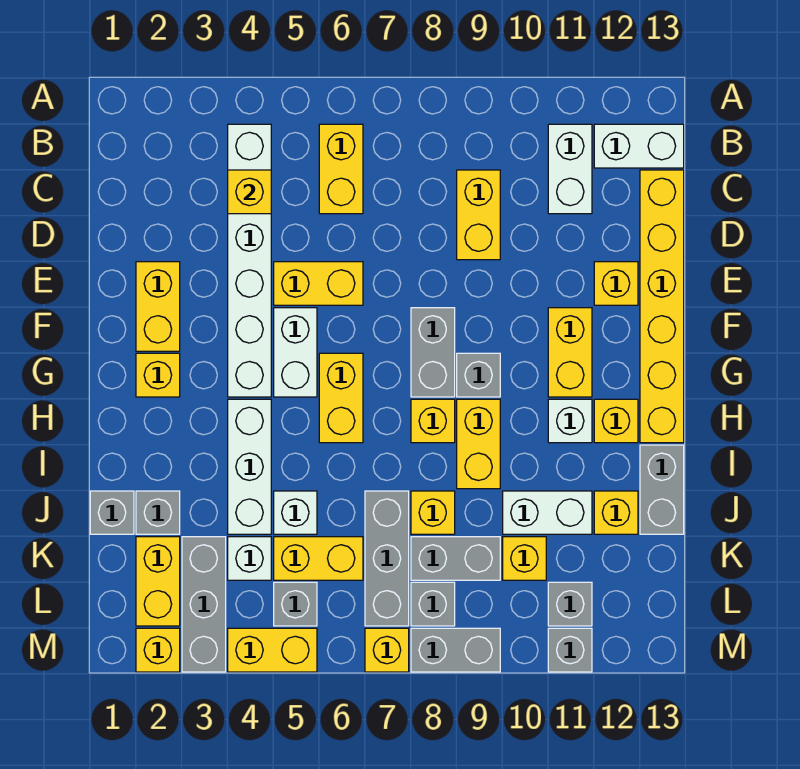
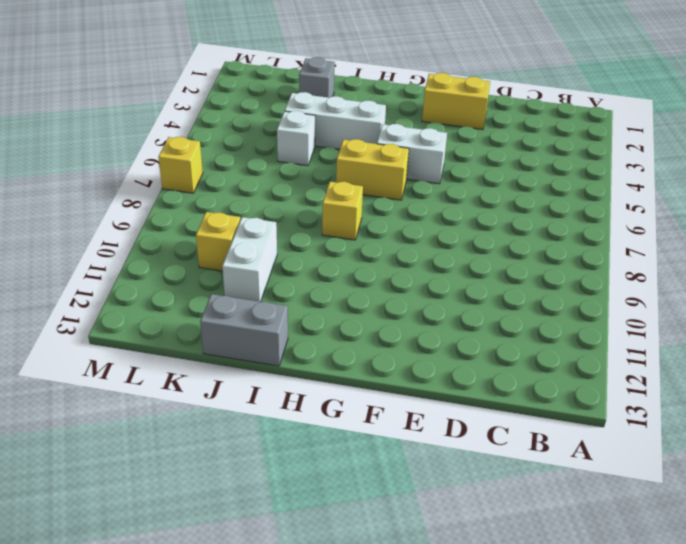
none -> white 1x6 brick [228,124,271,397]
none -> yellow 1x2 brick [319,124,363,214]
none -> white 1x2 brick [548,124,592,214]
none -> white 1x2 brick [594,124,684,168]

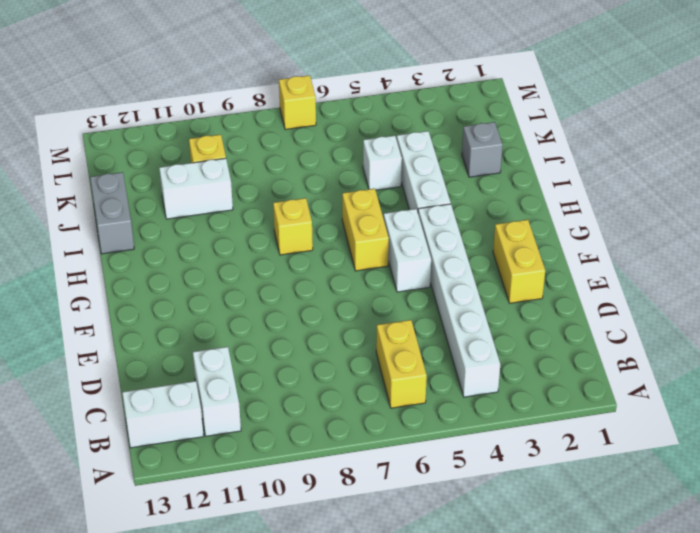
none -> yellow 1x2 brick [457,170,500,260]
none -> yellow 1x6 brick [640,170,684,443]
none -> yellow 1x2 brick [274,262,363,305]
none -> yellow 1x1 brick [594,262,638,305]

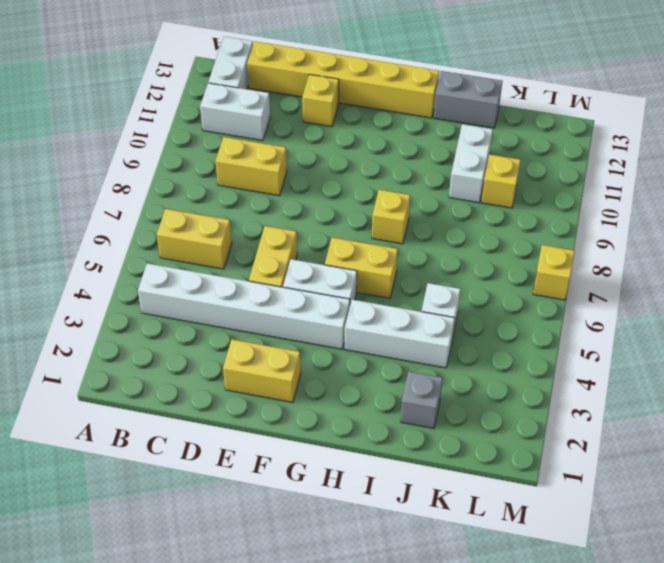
none -> grey 1x2 brick [411,308,455,397]
none -> yellow 1x2 brick [548,308,592,397]
none -> yellow 1x1 brick [136,353,180,397]
none -> grey 1x1 brick [457,353,500,397]

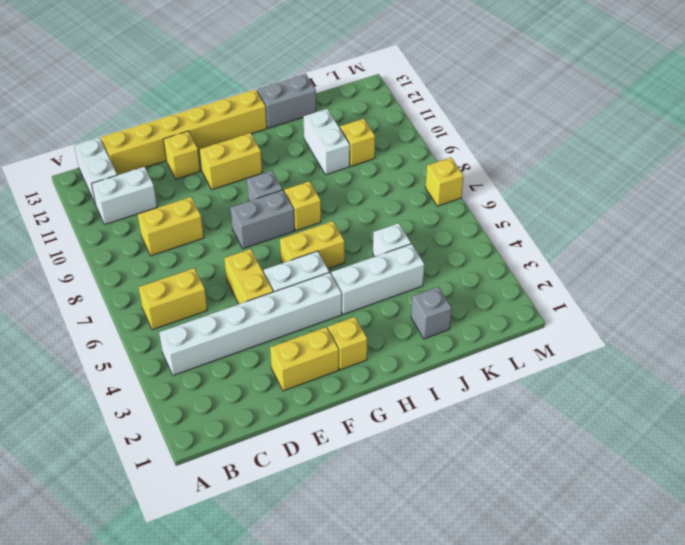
none -> yellow 1x2 brick [457,399,500,489]
none -> white 1x1 brick [548,399,592,443]
none -> yellow 1x1 brick [594,399,638,443]
none -> grey 1x1 brick [90,491,134,534]

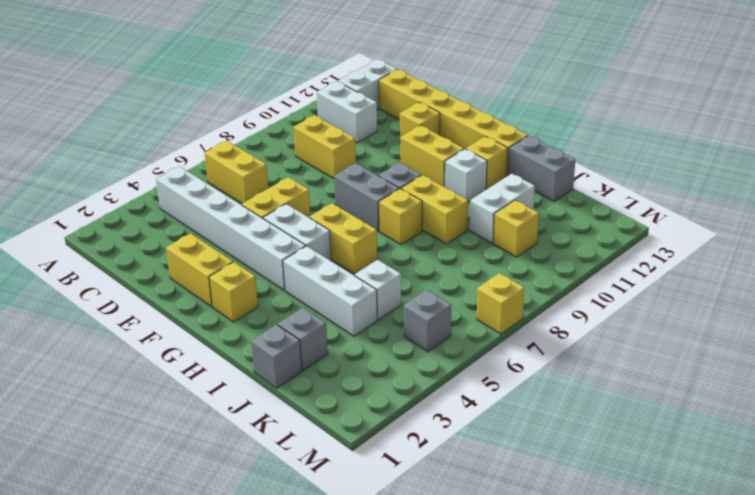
none -> grey 1x3 brick [365,491,409,626]
none -> yellow 1x1 brick [411,491,455,534]
none -> yellow 1x1 brick [594,491,638,534]
none -> yellow 1x2 brick [136,537,180,626]

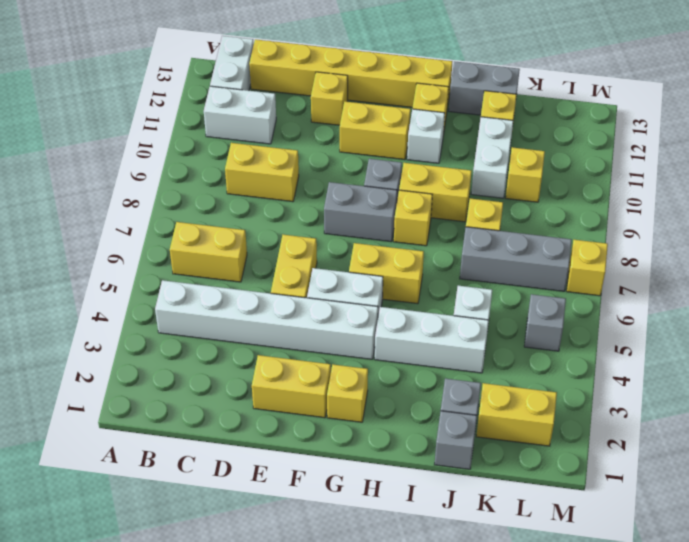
none -> grey 1x3 brick [182,537,226,672]
none -> white 1x1 brick [228,537,271,580]
none -> yellow 1x2 brick [274,537,363,580]
none -> grey 1x2 brick [411,537,500,580]

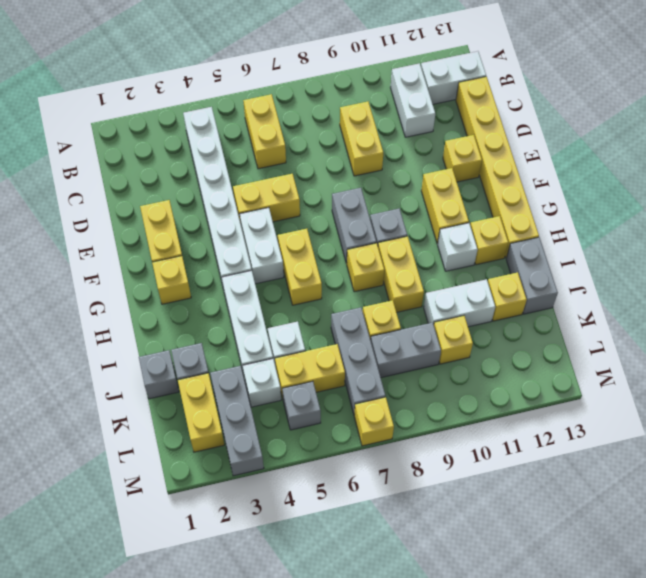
none -> grey 1x1 brick [411,582,455,626]
none -> grey 1x1 brick [548,582,592,626]
none -> yellow 1x1 brick [136,628,180,672]
none -> yellow 1x2 brick [228,628,317,672]

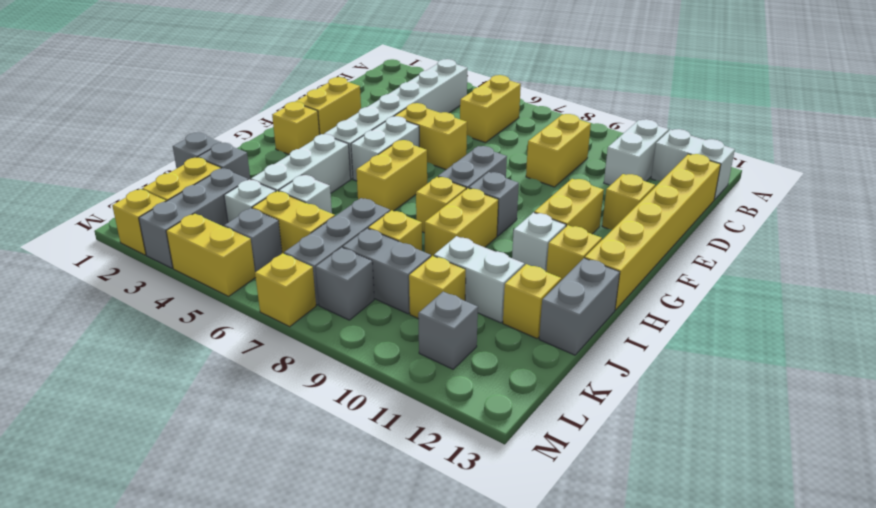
none -> grey 1x2 brick [411,628,500,672]
none -> grey 1x1 brick [548,628,592,672]
none -> yellow 1x1 brick [228,170,271,214]

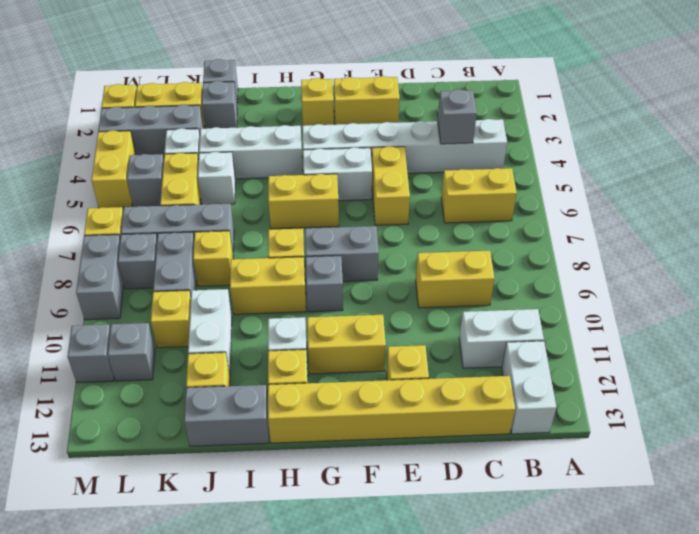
grey 1x1 brick [438,89,477,144] -> yellow 1x1 brick [228,170,271,214]

